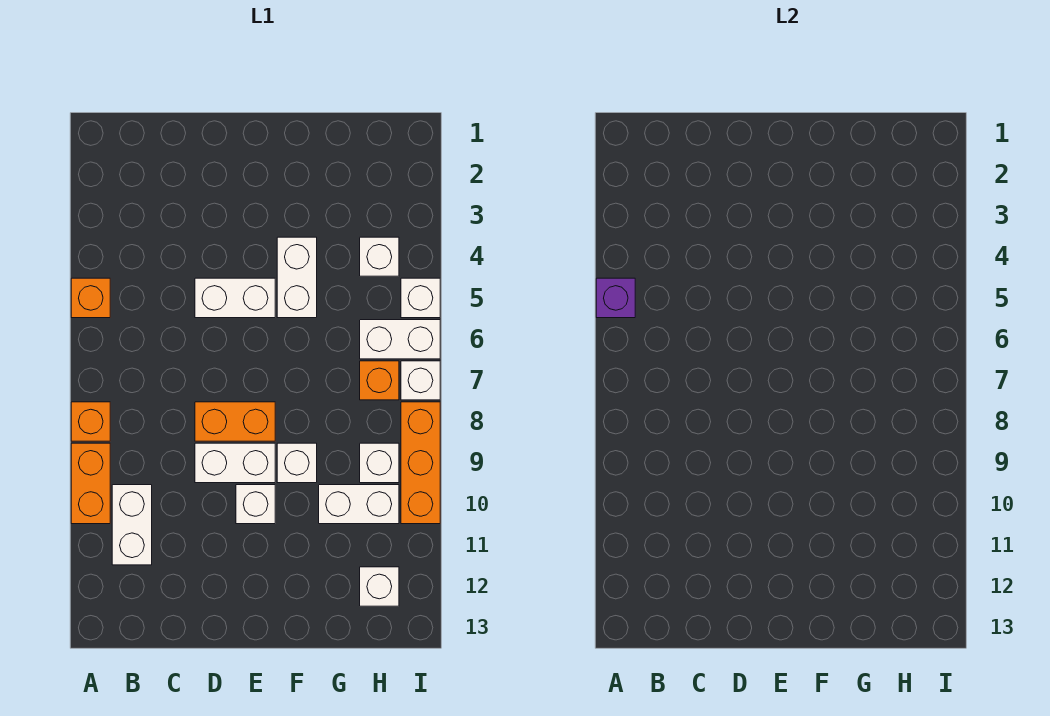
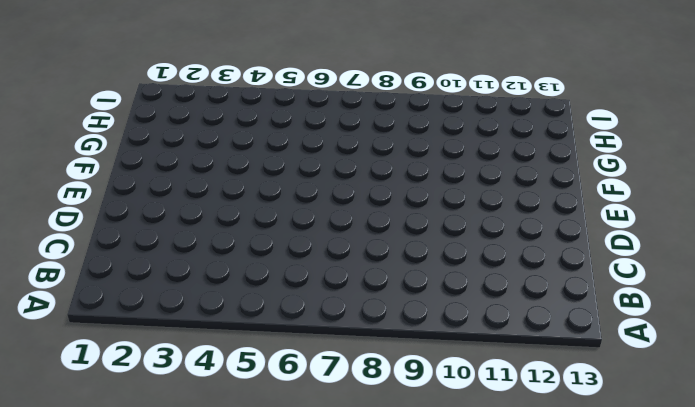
none -> orange 1x1 brick [71,278,110,318]
none -> orange 1x1 brick [71,402,110,441]
none -> orange 1x2 brick [71,443,110,524]

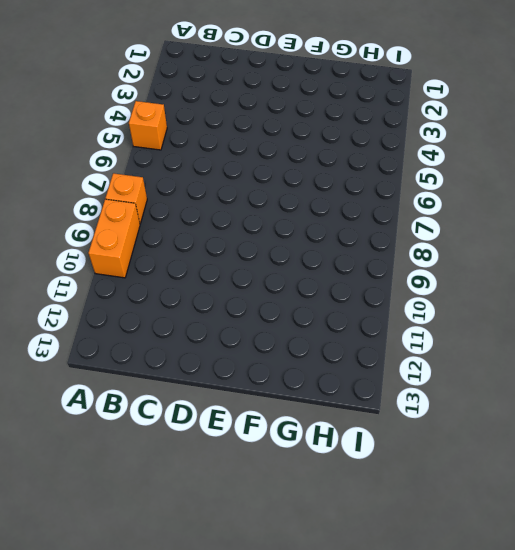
none -> white 1x2 brick [112,485,152,565]
none -> white 1x2 brick [195,278,275,318]
none -> orange 1x2 brick [195,402,275,441]

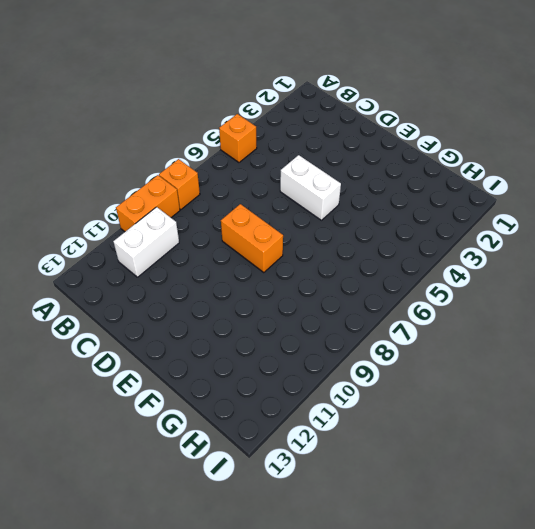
none -> white 1x2 brick [195,443,275,483]
none -> white 1x1 brick [236,485,275,524]
none -> white 1x2 brick [277,237,317,318]

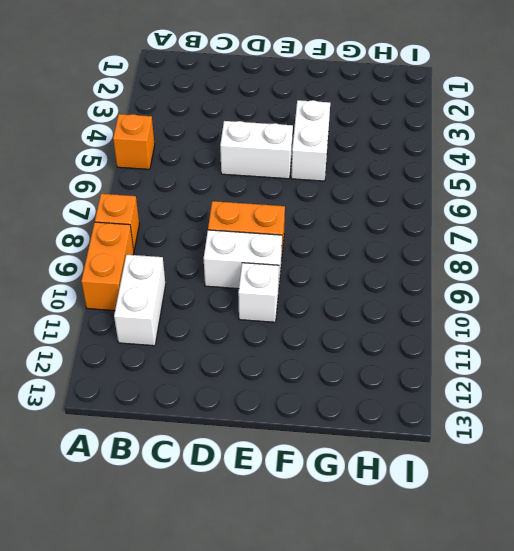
none -> white 1x1 brick [277,443,317,483]
none -> white 1x2 brick [319,485,399,524]
none -> white 1x1 brick [360,237,399,276]

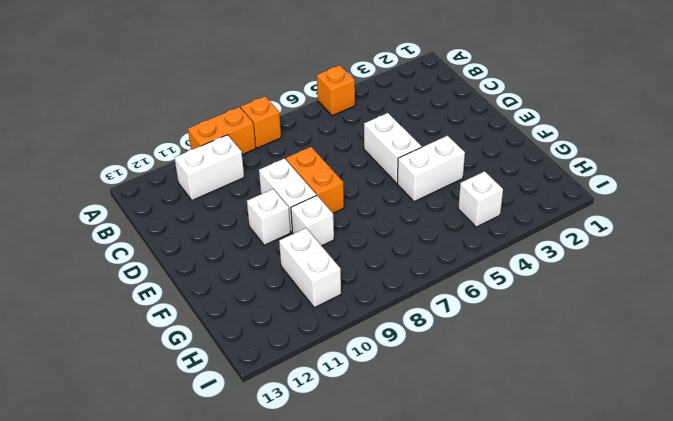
none -> white 1x2 brick [360,320,440,359]
none -> orange 1x1 brick [360,361,399,400]
none -> white 1x1 brick [360,443,399,483]

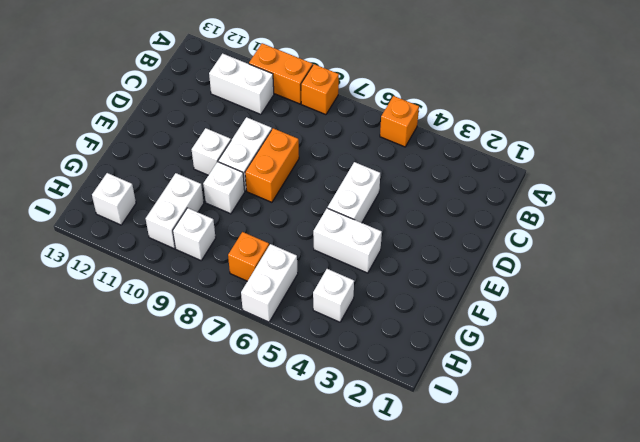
none -> white 1x1 brick [401,278,440,318]
none -> white 1x1 brick [401,361,440,400]
none -> orange 1x3 brick [401,402,440,524]

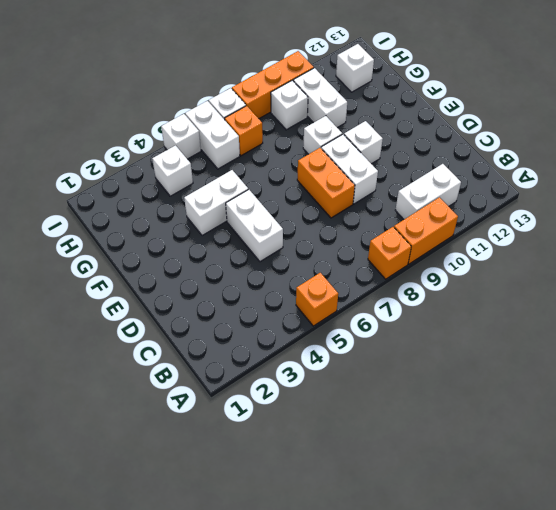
none -> purple 1x1 brick [596,278,635,318]

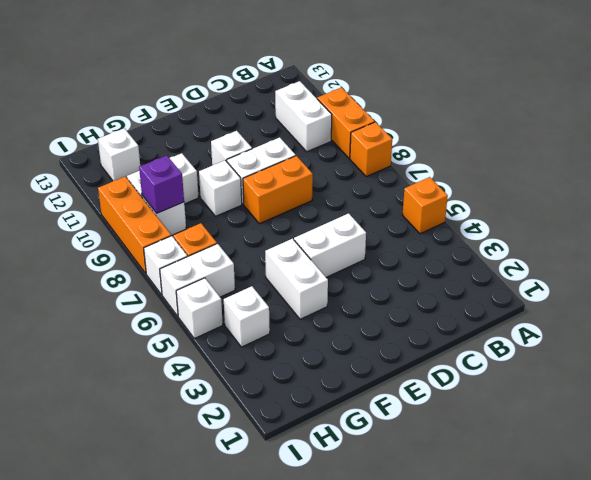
purple 1x1 brick [139,155,184,213] -> purple 1x1 brick moved to [596,278,635,318]

